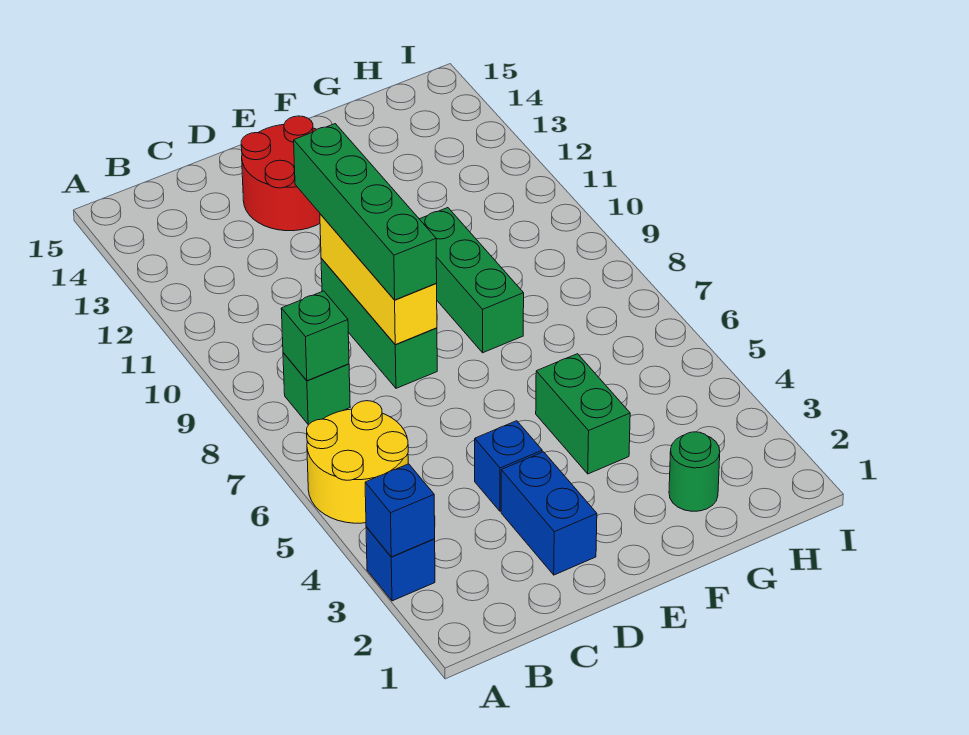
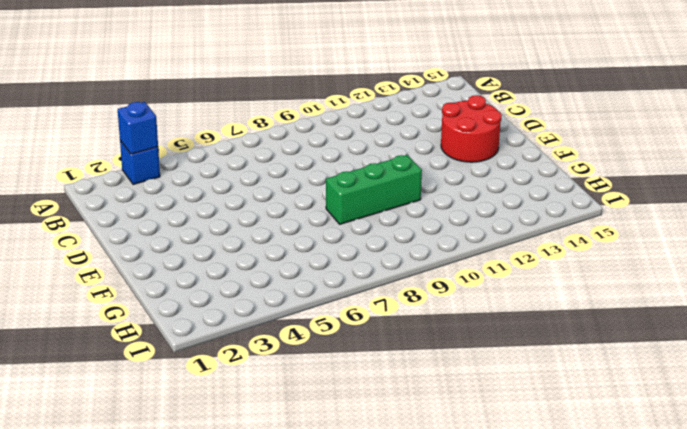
none -> yellow 2x2 round brick [307,401,408,523]
none -> green 1x1 brick [283,353,350,425]
none -> blue 1x2 brick [501,452,597,575]

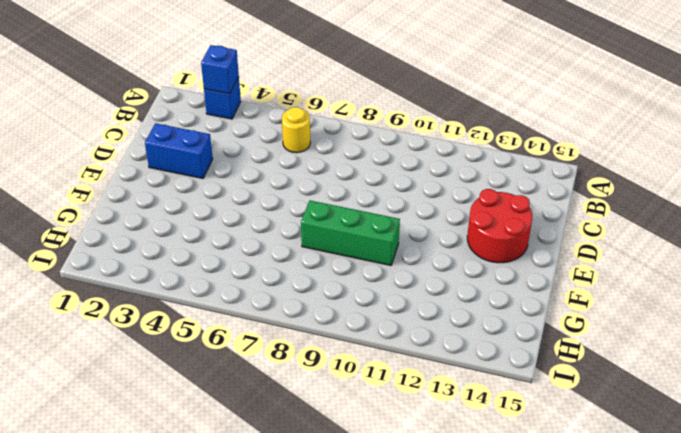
yellow 1x1 round brick [282,107,310,153] -> yellow 2x2 round brick [307,401,408,523]
none -> green 1x1 brick [283,353,350,425]
none -> blue 1x1 brick [475,421,542,511]
none -> green 1x3 brick [321,258,437,388]

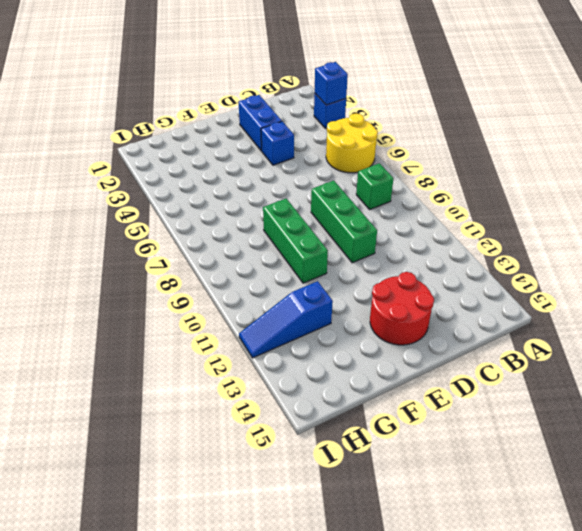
blue 1x3 slope [239,281,333,358] -> none
none -> green 1x2 brick [536,354,630,474]
none -> green 1x1 round brick [669,432,720,511]
none -> green 1x1 brick [281,291,349,381]

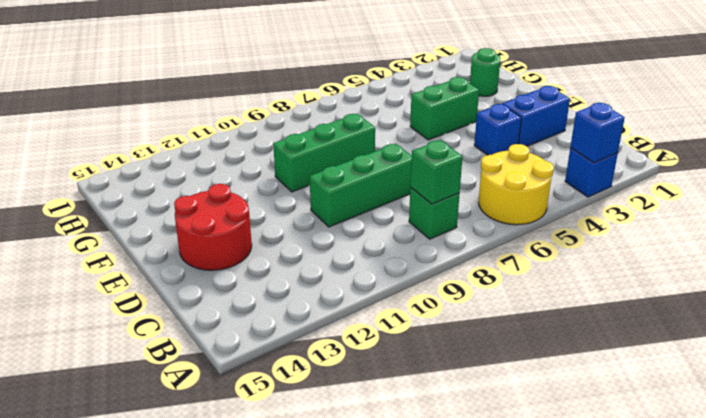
none -> yellow 1x3 brick [320,214,437,345]
none -> green 1x4 brick [294,124,437,300]

